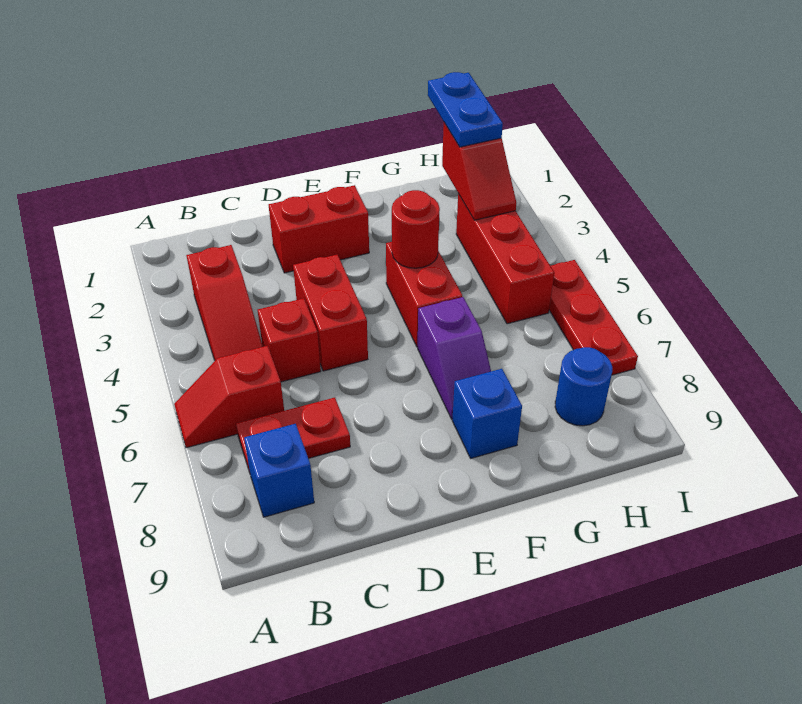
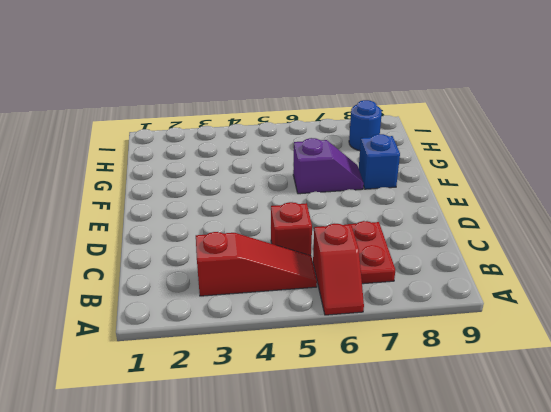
none -> blue 1x1 brick [244,424,314,517]
none -> red 1x2 brick [269,185,369,273]
none -> red 1x2 brick [293,255,368,371]

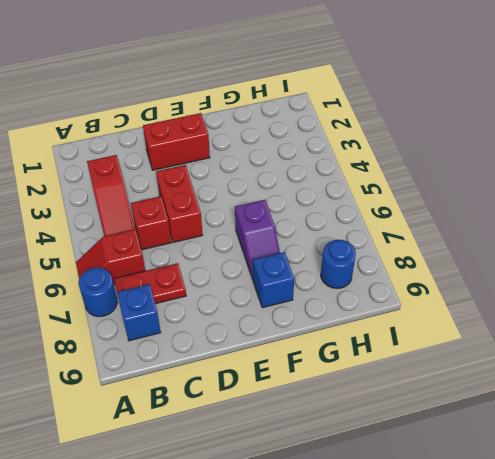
blue 1x1 round brick [79,267,117,317] -> none
none -> red 1x2 brick [386,242,462,347]
none -> red 1x3 brick [456,194,554,324]
none -> red 1x3 plate [549,260,638,375]

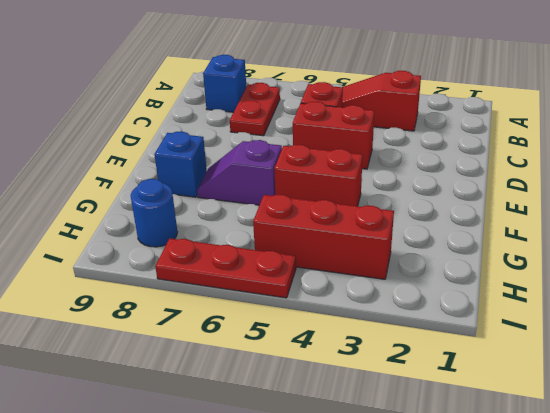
none -> red 1x2 slope [174,346,284,448]
none -> red 1x2 brick [269,185,369,273]
none -> red 1x1 round brick [392,190,440,268]

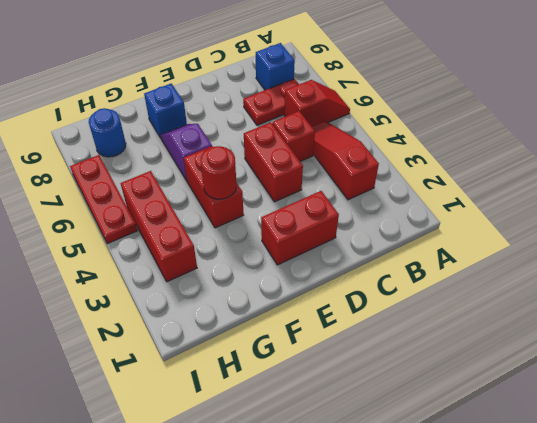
none -> red 1x2 slope [442,123,516,220]
none -> blue 1x2 plate [428,72,503,147]

